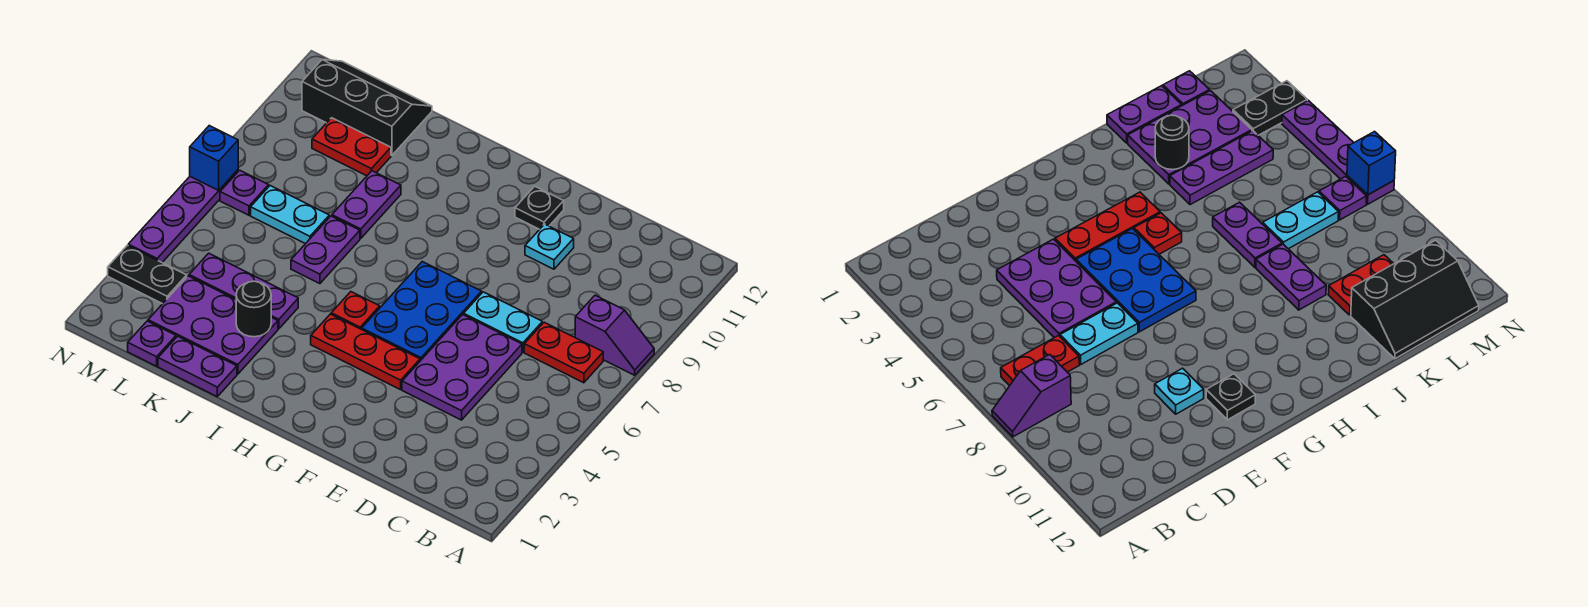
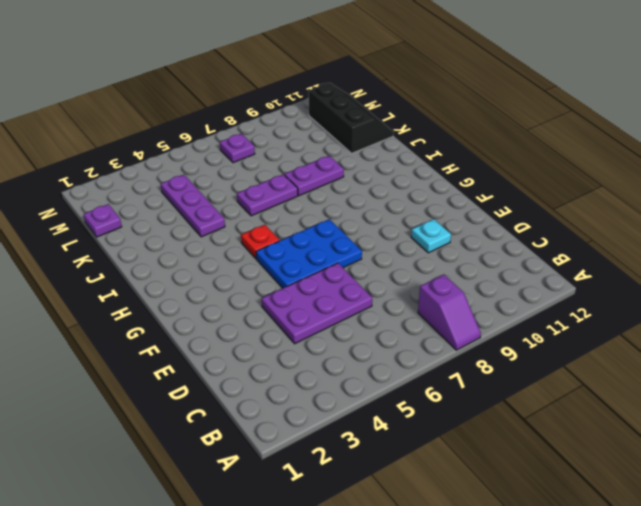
none -> red 1x2 plate [524,322,603,383]
none -> cyan 1x2 plate [464,292,542,352]
none -> red 1x3 plate [311,314,420,390]

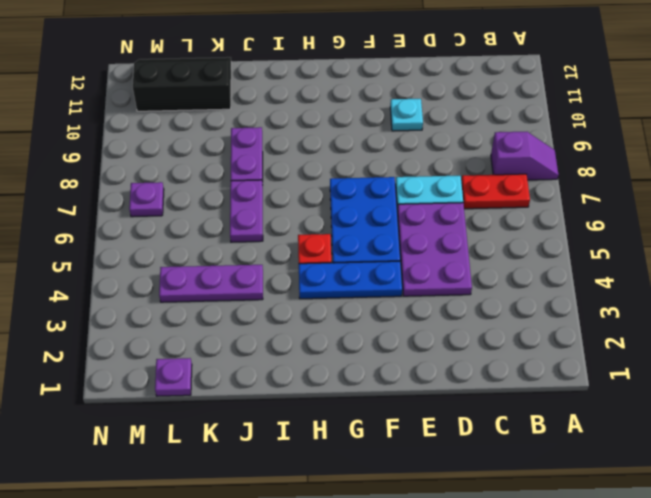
blue 1x3 plate [299,261,402,299] -> red 1x3 plate [311,314,420,390]
none -> black 1x1 plate [515,186,564,229]
none -> purple 1x2 plate [158,336,237,396]
none -> purple 2x3 plate [148,276,278,374]

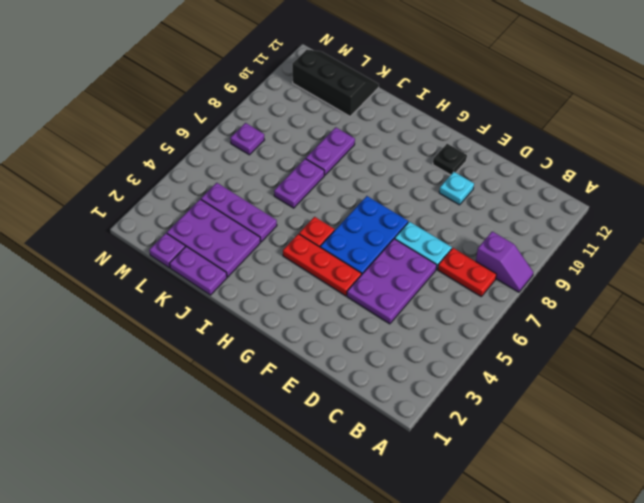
none -> cyan 1x2 plate [251,186,329,244]
none -> red 1x2 plate [312,118,391,176]
none -> black 1x2 plate [108,245,187,304]

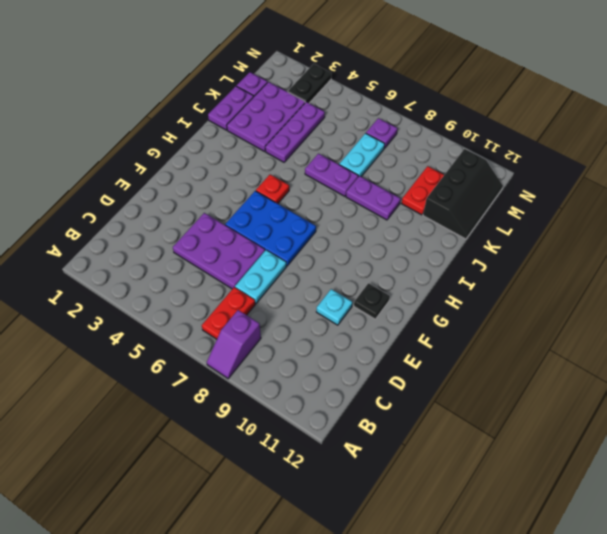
none -> red 1x3 plate [311,314,420,390]
none -> purple 1x4 plate [128,170,238,262]
none -> black 1x1 round brick [236,281,271,337]

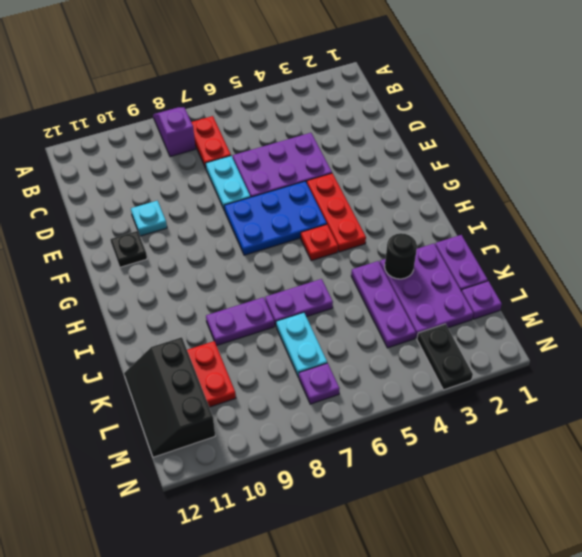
none -> purple 1x4 plate [128,170,238,262]
none -> blue 1x1 brick [190,126,238,190]

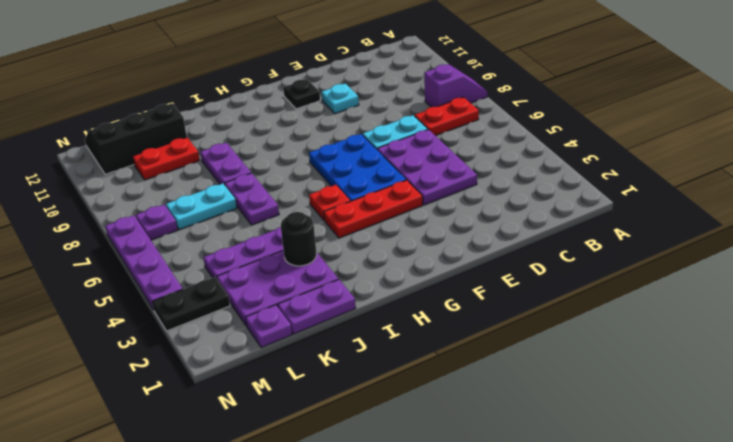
none -> blue 1x1 brick [190,126,238,190]

